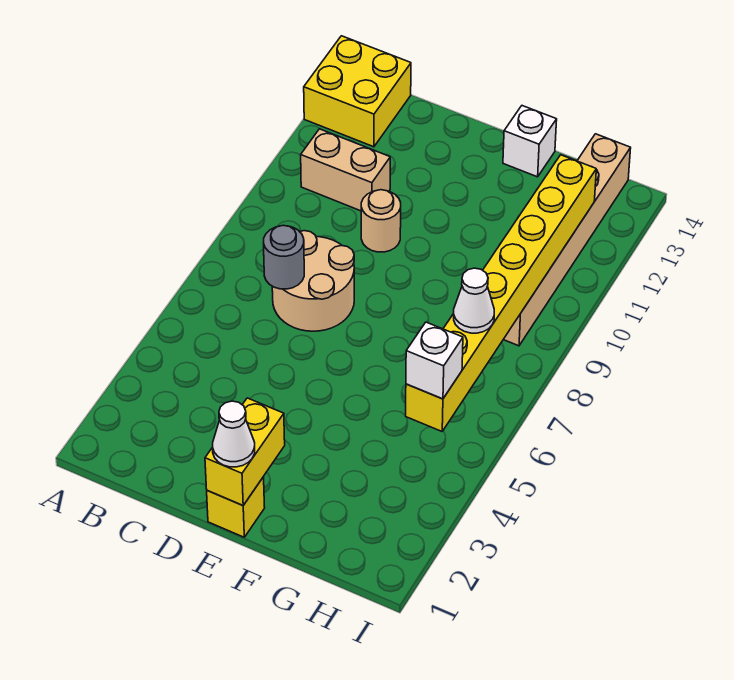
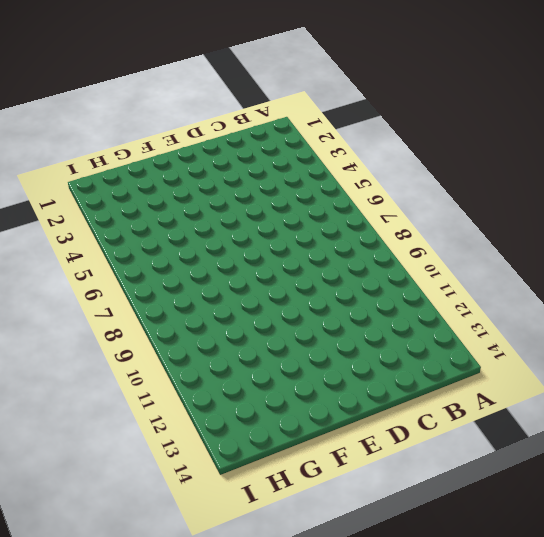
none -> yellow 2x2 brick [304,36,411,147]
none -> tan 1x2 brick [301,129,390,211]
none -> tan 2x2 round brick [272,231,354,331]

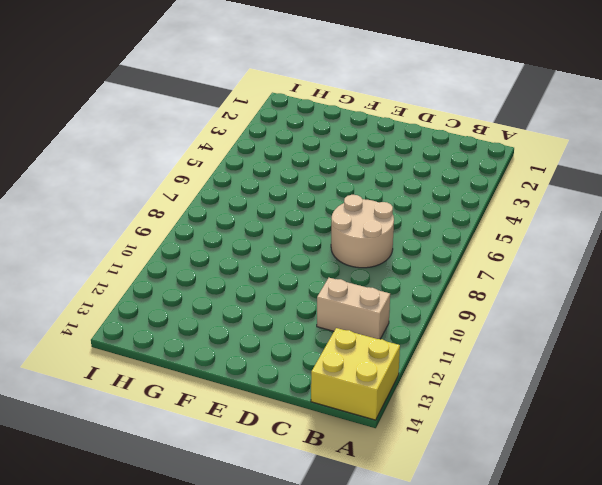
none -> tan 1x1 round brick [361,190,401,252]
none -> yellow 1x1 brick [207,477,265,537]
none -> white 1x1 brick [503,106,557,177]

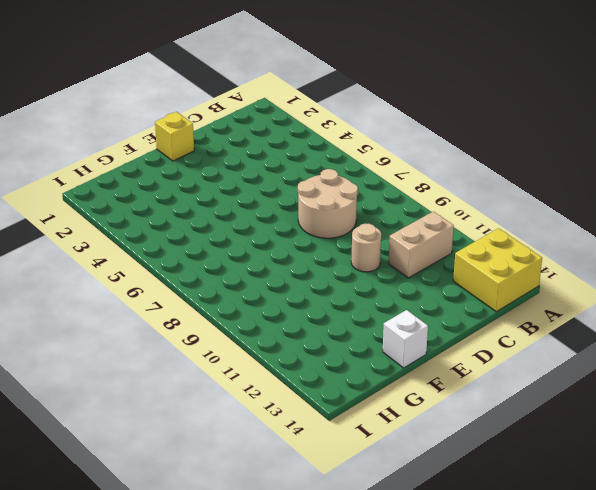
none -> tan 1x6 brick [503,134,631,346]
none -> grey 1x1 round brick [264,225,304,289]
none -> yellow 1x2 brick [205,398,285,505]

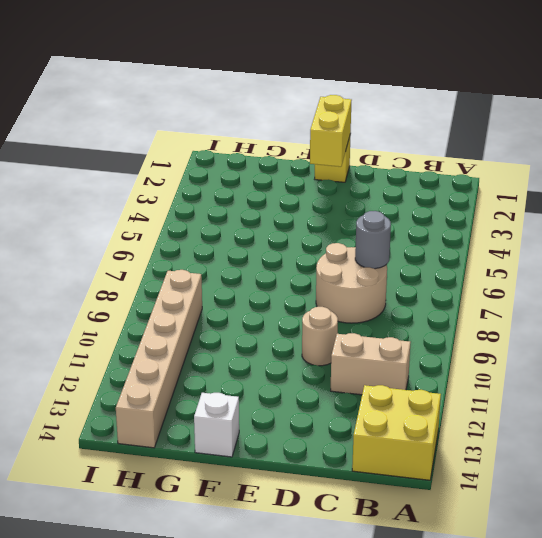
none -> yellow 1x8 brick [406,155,596,431]
none -> white 1x1 cone [213,401,255,467]
none -> white 1x1 brick [406,322,463,399]

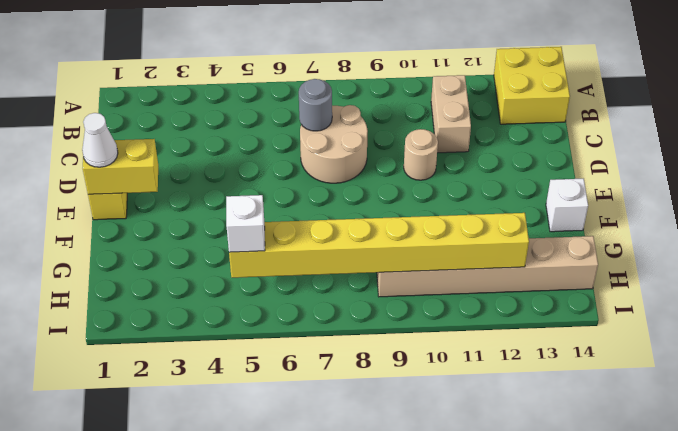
none -> white 1x1 cone [454,268,494,333]

